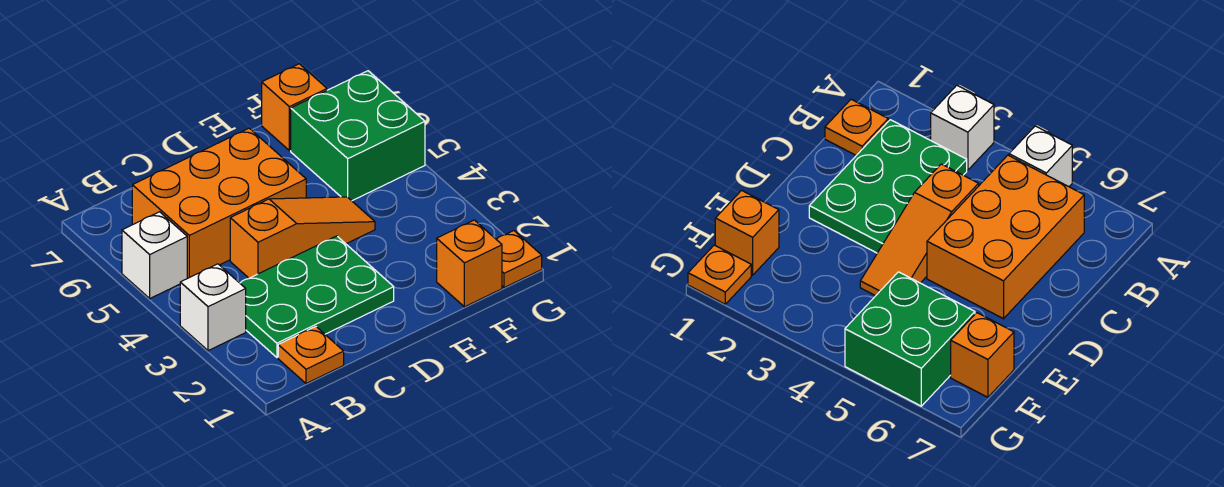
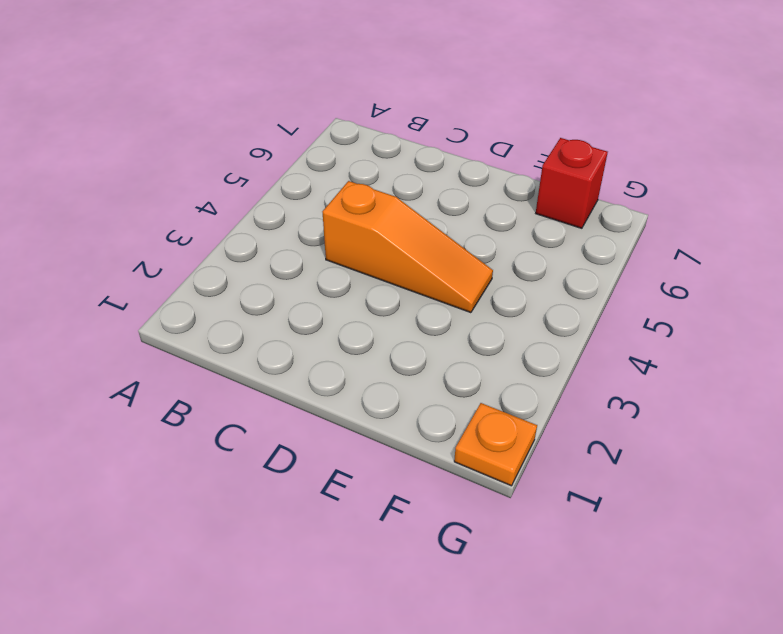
red 1x1 brick [536,138,608,228] -> orange 1x1 brick [262,64,327,151]
none -> white 1x1 brick [180,264,246,351]
none -> white 1x1 brick [122,212,187,298]

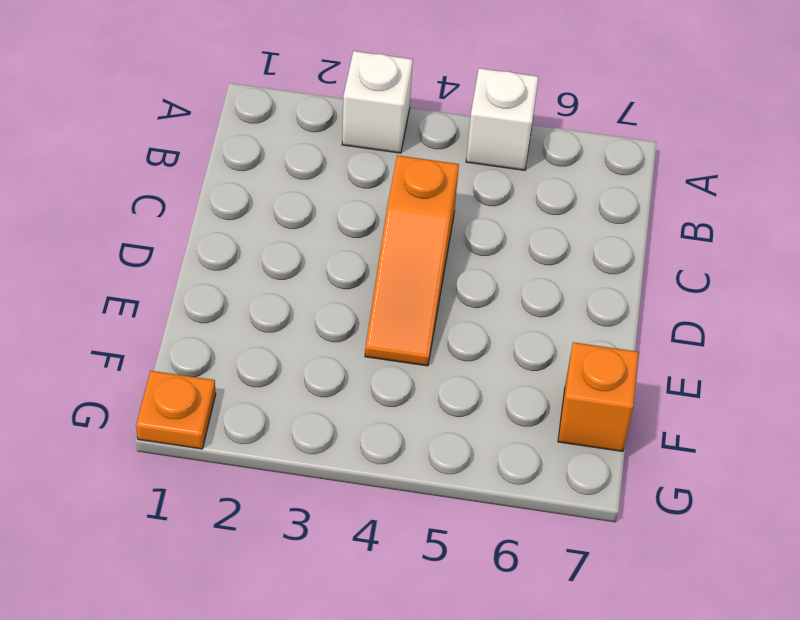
none -> orange 1x1 plate [278,327,344,384]
none -> green 2x3 plate [240,236,394,357]

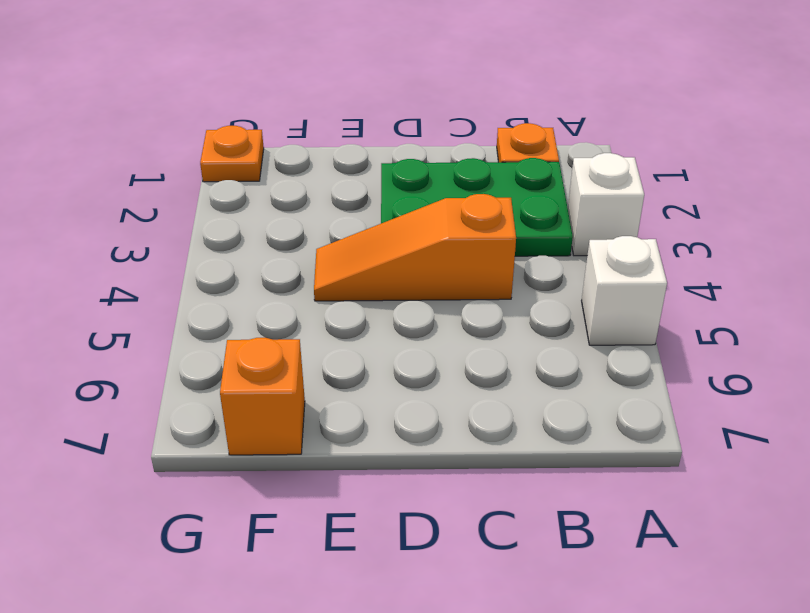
none -> orange 2x3 brick [132,128,306,278]
none -> orange 1x1 brick [437,220,502,307]

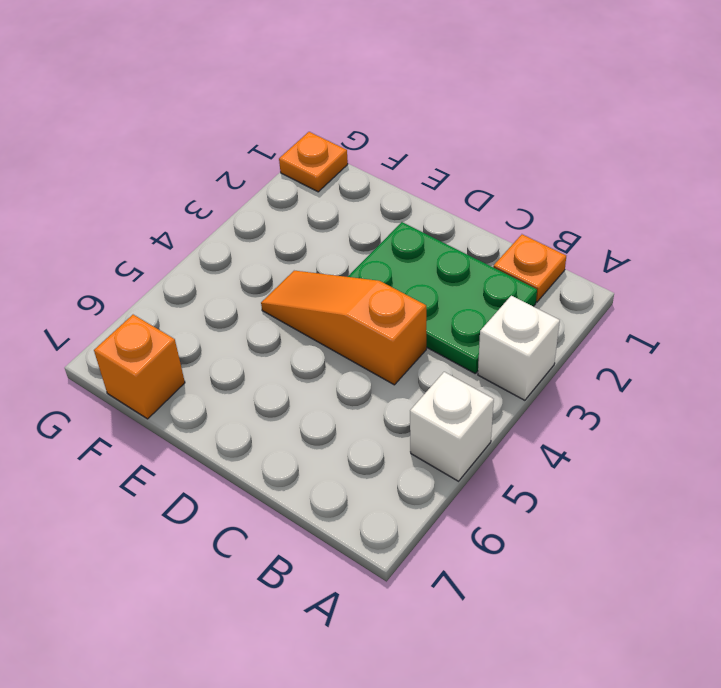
none -> orange 2x3 brick [132,128,306,278]
none -> orange 1x1 brick [437,220,502,307]

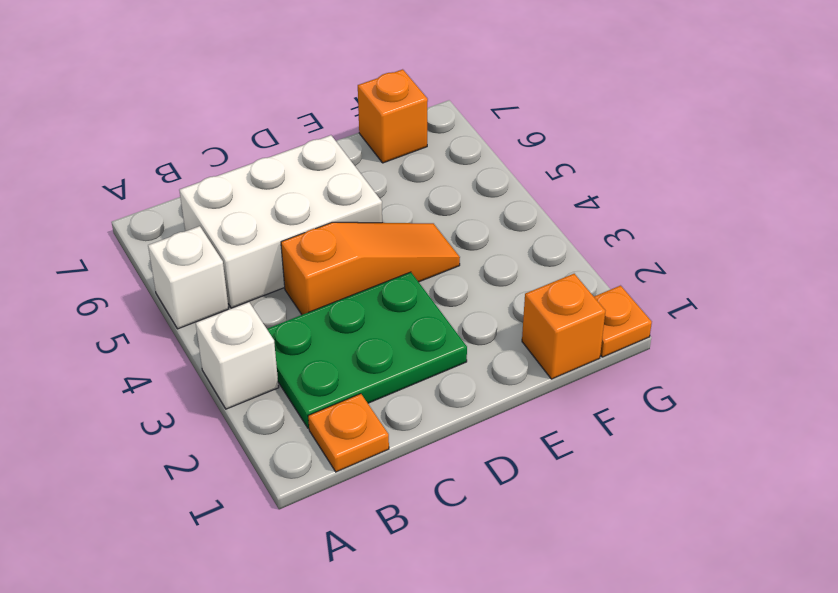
white 2x3 brick [179,135,382,308] -> orange 2x3 brick [132,128,306,278]
none -> green 2x2 brick [291,71,425,201]

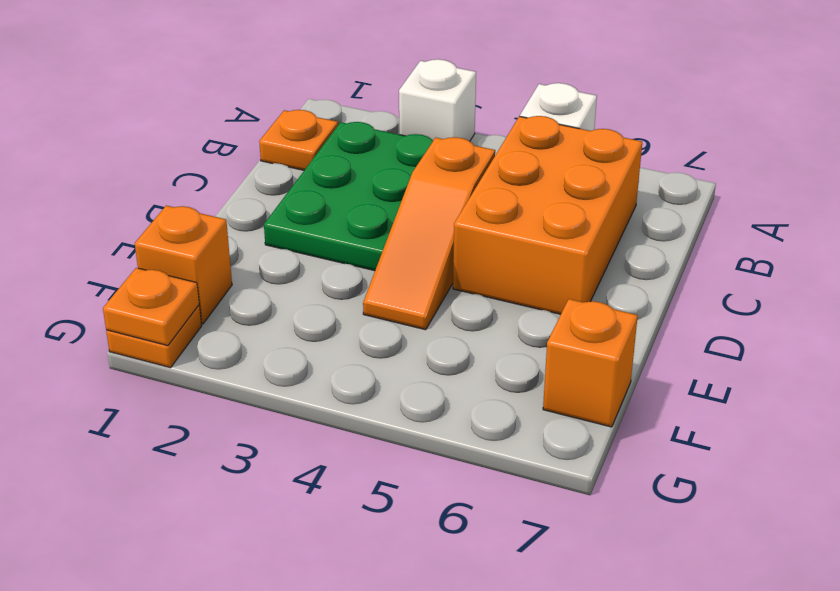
orange 1x1 plate [103,268,199,346] -> none
none -> green 2x2 brick [291,71,425,201]

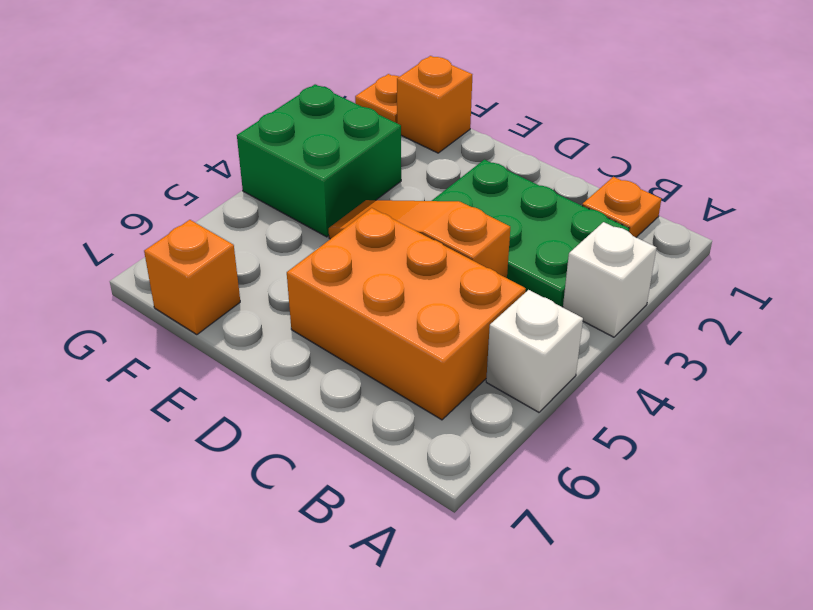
green 2x2 brick [237,84,401,237] -> green 2x2 brick moved to [291,71,425,201]

